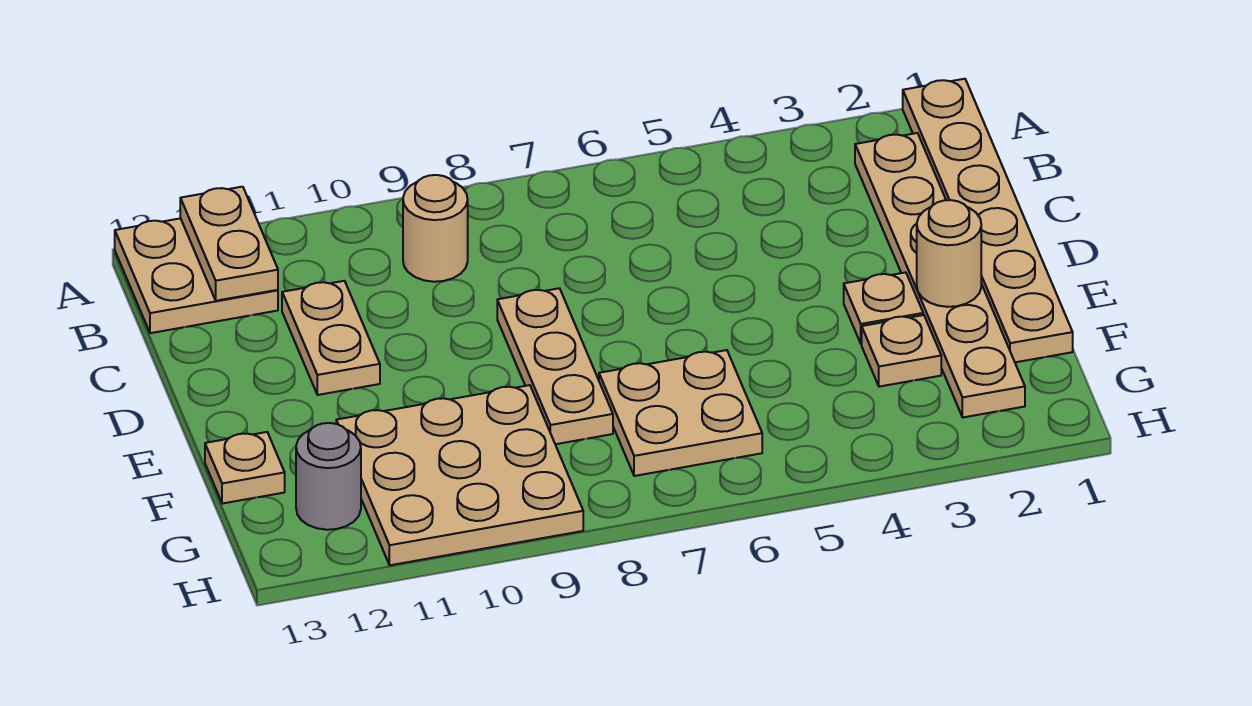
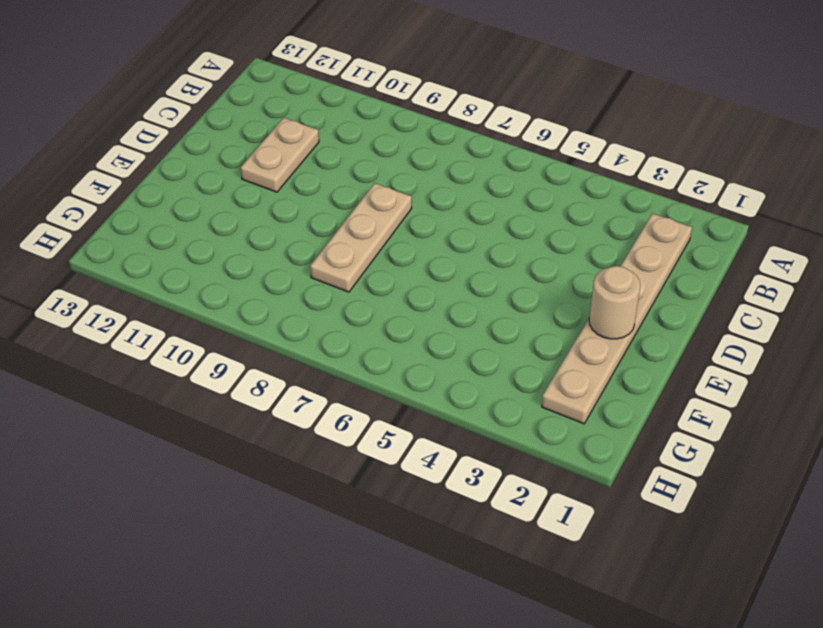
none -> tan 1x6 plate [903,79,1073,362]
none -> tan 2x2 plate [115,218,278,333]
none -> tan 1x1 round brick [403,175,468,282]

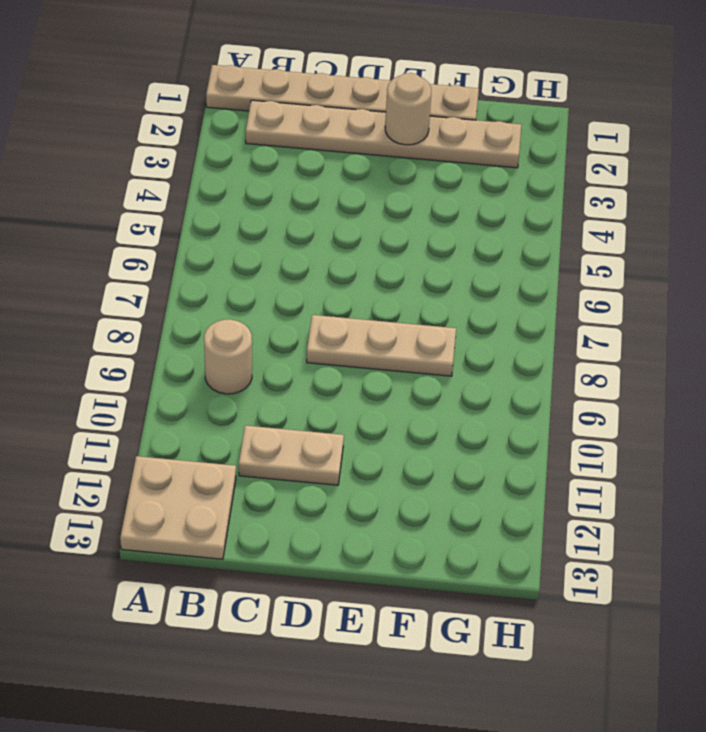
none -> tan 1x1 plate [844,272,923,344]
none -> tan 1x1 plate [862,315,941,387]
none -> tan 2x2 plate [599,350,762,476]

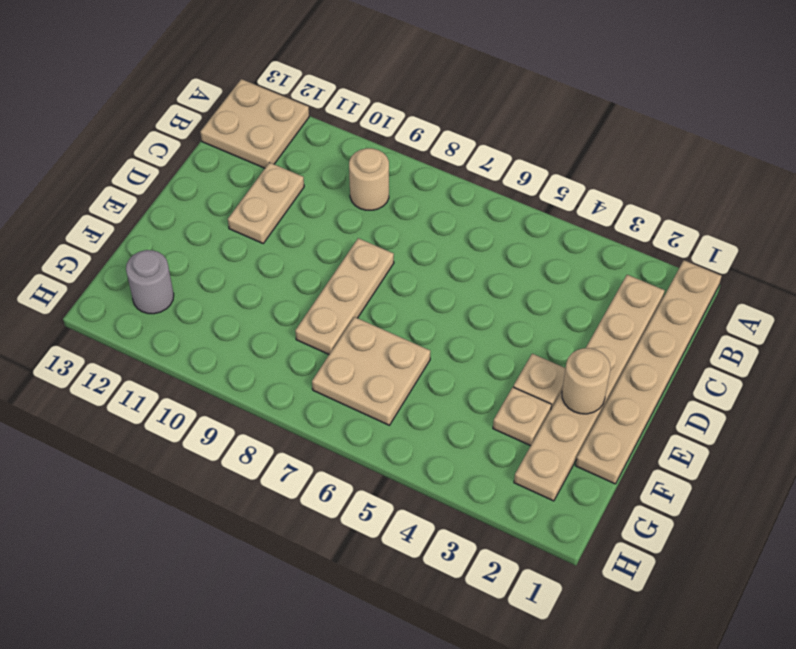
none -> tan 3x3 plate [336,385,583,565]
none -> tan 1x1 plate [205,432,285,504]
none -> tan 1x2 plate [180,187,278,301]

